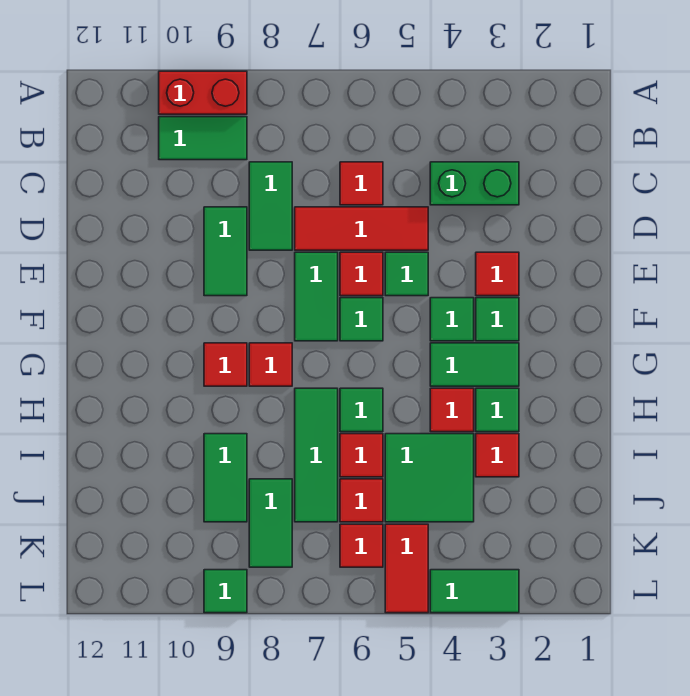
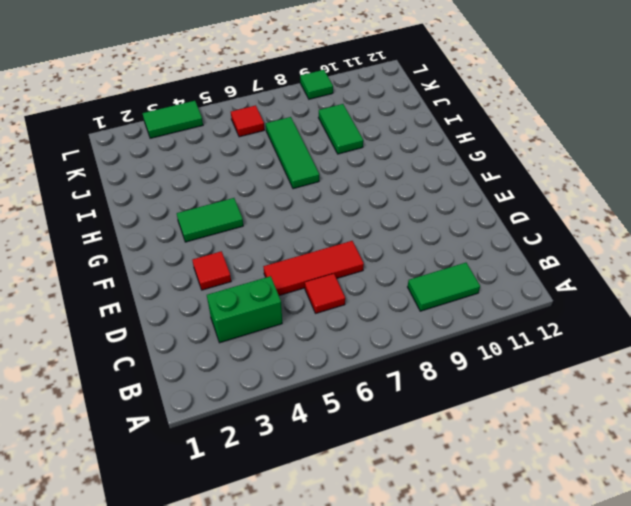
none -> red 1x2 brick [159,71,247,114]
none -> green 1x2 tile [249,162,292,250]
none -> green 1x2 tile [204,207,247,296]
none -> green 1x1 tile [385,252,428,296]

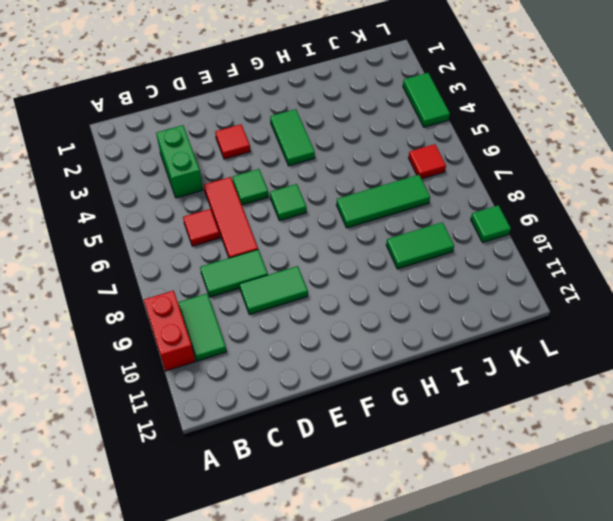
none -> red 1x1 tile [340,252,383,296]
none -> green 1x2 tile [295,252,338,341]
none -> green 1x1 tile [476,298,519,341]
none -> green 1x1 tile [430,298,474,341]

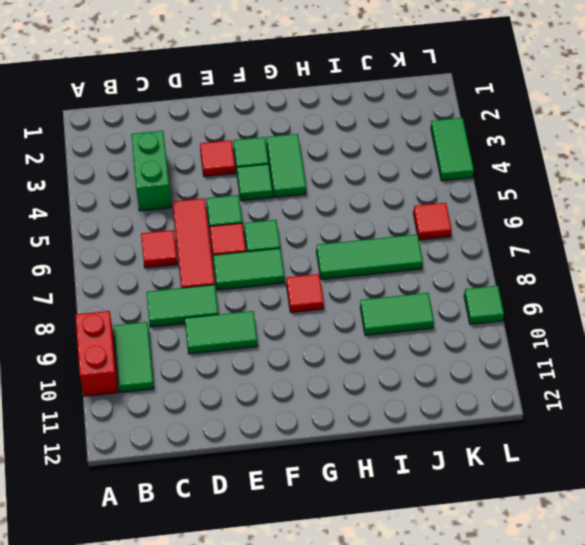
none -> red 1x1 tile [204,343,247,386]
none -> green 1x1 tile [476,388,519,432]
none -> red 1x1 tile [430,388,474,432]
none -> green 1x1 tile [340,388,383,432]

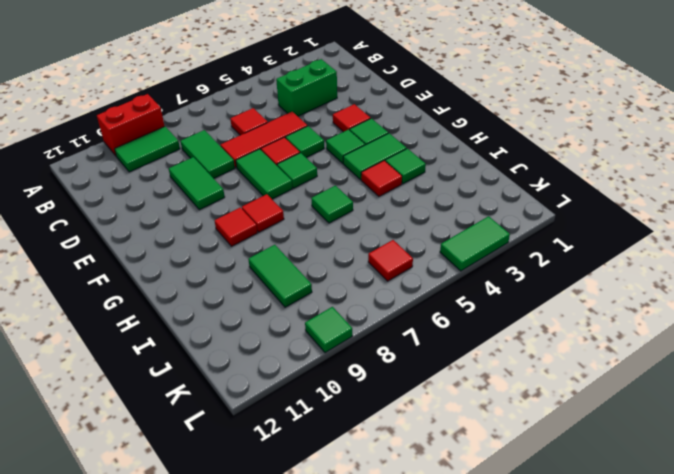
none -> green 1x3 tile [295,388,338,522]
none -> red 1x1 tile [476,434,519,477]
none -> green 2x2 tile [385,434,474,522]
none -> red 1x1 tile [340,434,383,477]

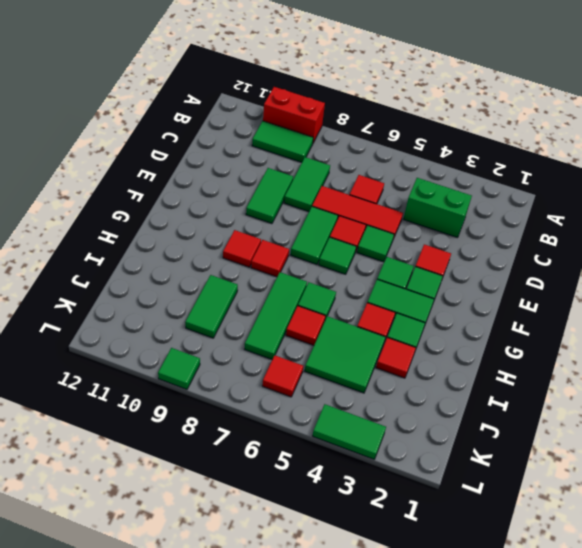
none -> red 1x1 tile [340,479,383,522]
none -> green 1x2 tile [249,479,292,567]
none -> red 1x2 tile [385,524,428,613]

